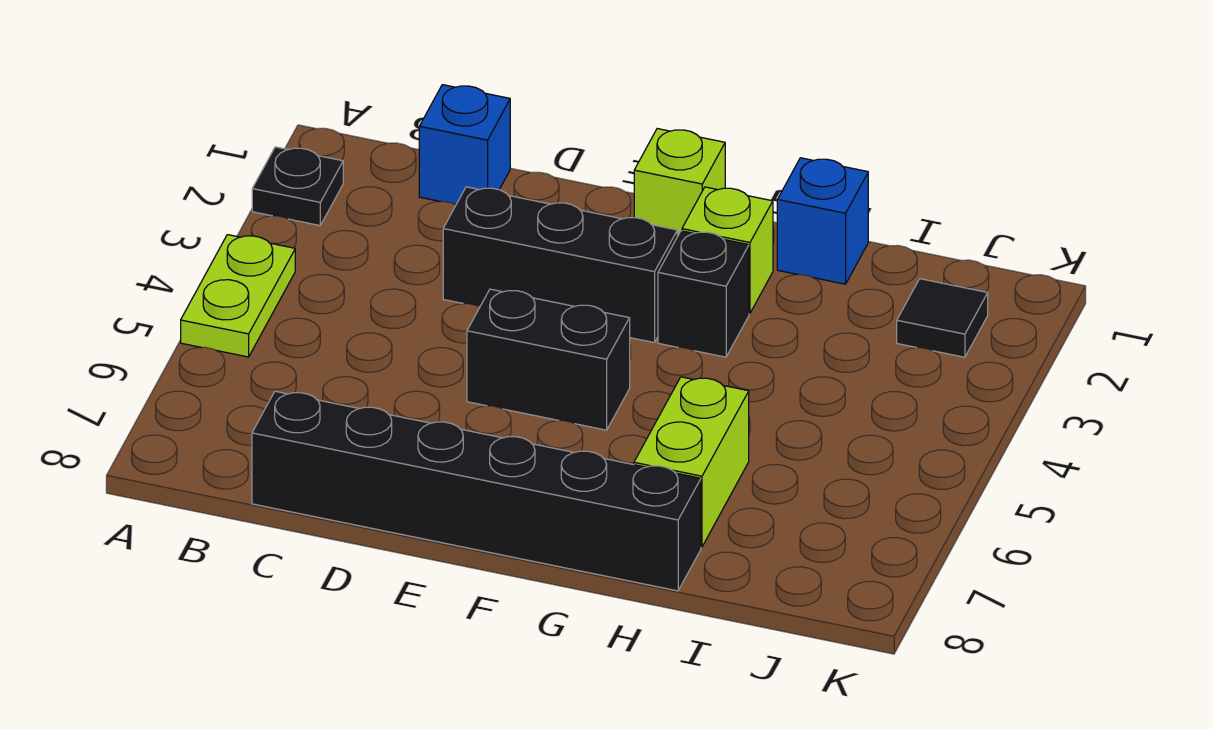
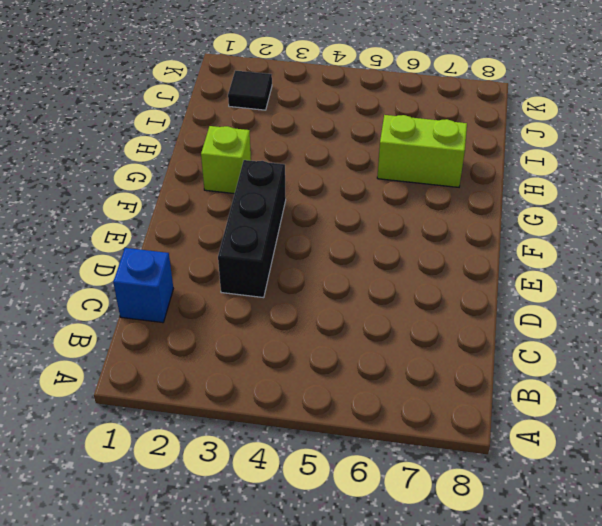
none -> black 1x1 plate [252,147,343,225]
none -> lime 1x2 plate [181,235,295,357]
none -> black 1x6 brick [252,391,701,591]

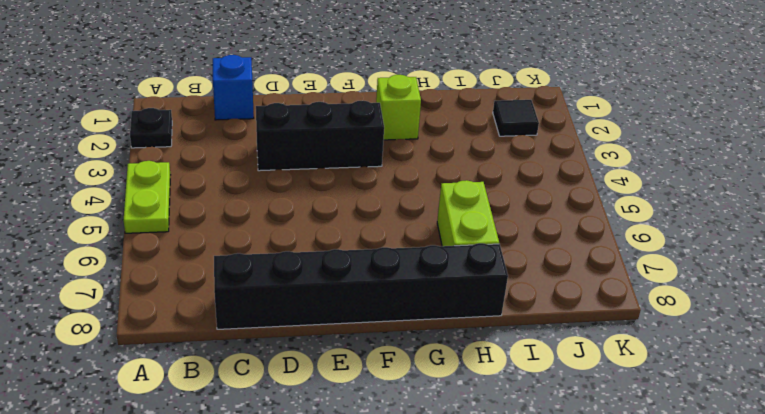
none -> black 1x2 brick [467,289,630,430]
none -> lime 1x1 brick [634,129,725,236]
none -> black 1x1 brick [658,231,749,357]

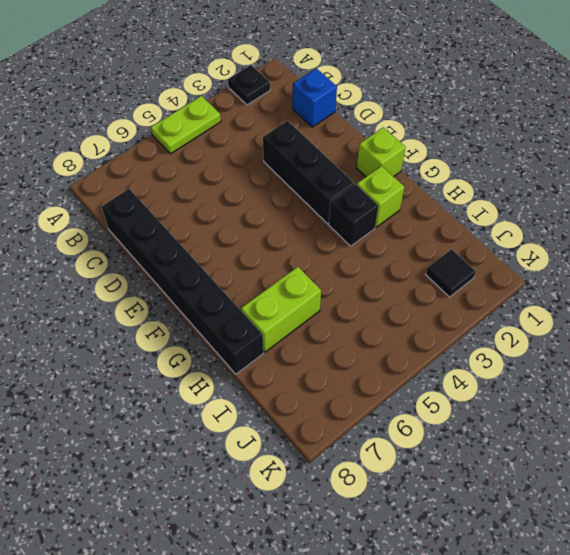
none -> black 1x2 brick [467,289,630,430]
none -> blue 1x1 brick [777,158,868,284]

